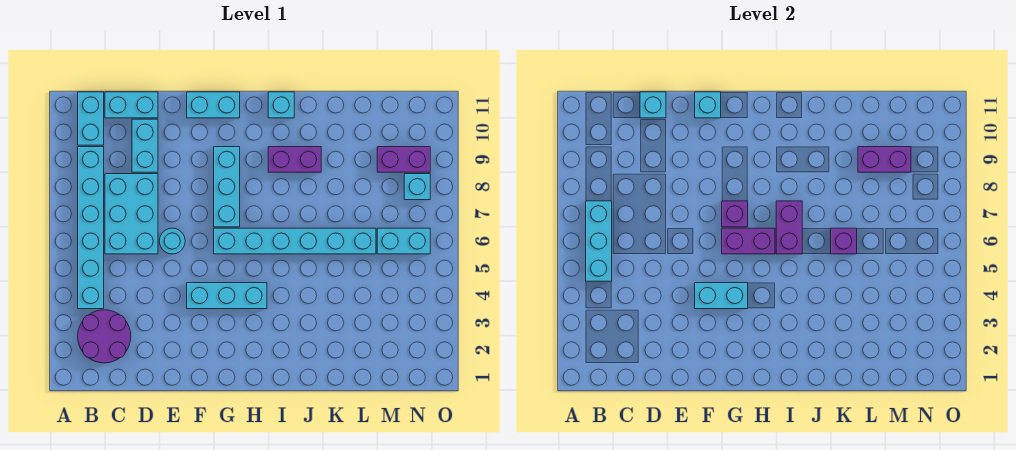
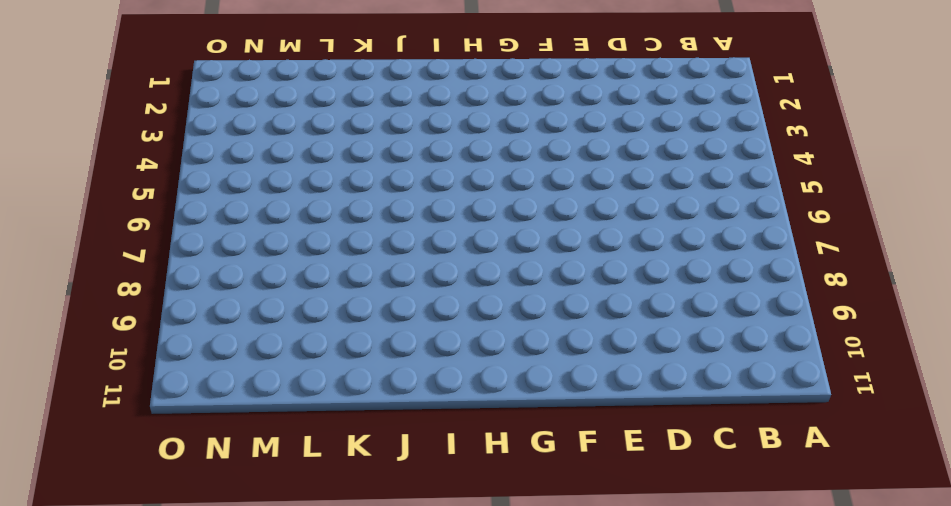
none -> purple 2x2 round brick [78,310,131,363]
none -> cyan 1x6 brick [78,147,104,309]
none -> cyan 1x2 brick [78,92,104,145]

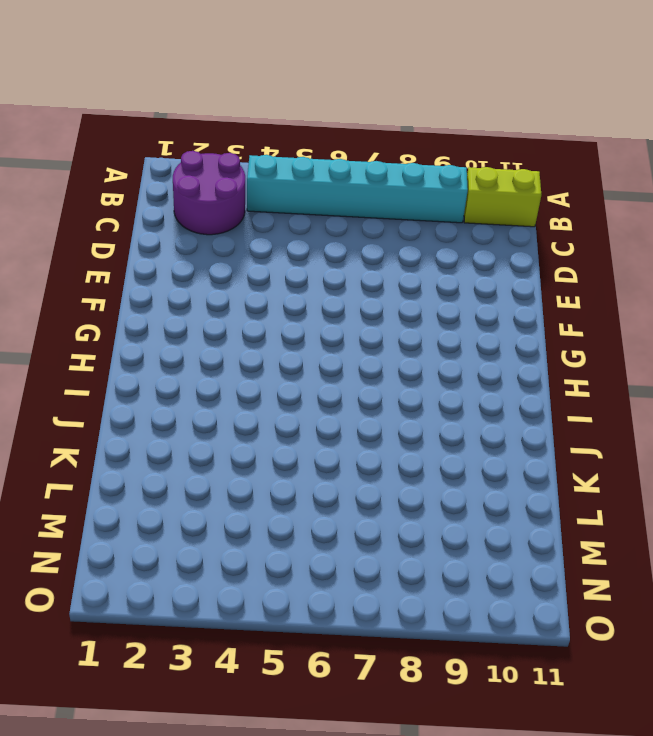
lime 1x2 brick [464,167,541,227] -> cyan 1x2 brick [78,92,104,145]
none -> cyan 2x3 brick [105,174,158,254]
none -> cyan 1x2 brick [105,92,158,118]
none -> cyan 1x2 brick [132,119,158,172]

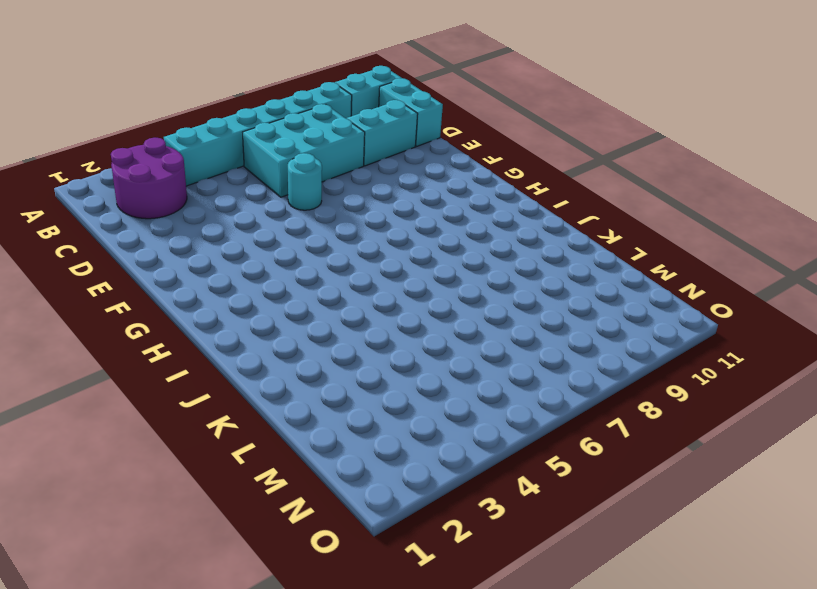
none -> cyan 1x3 brick [187,283,267,309]
none -> cyan 1x2 brick [187,92,240,118]
none -> cyan 1x6 brick [214,228,376,254]

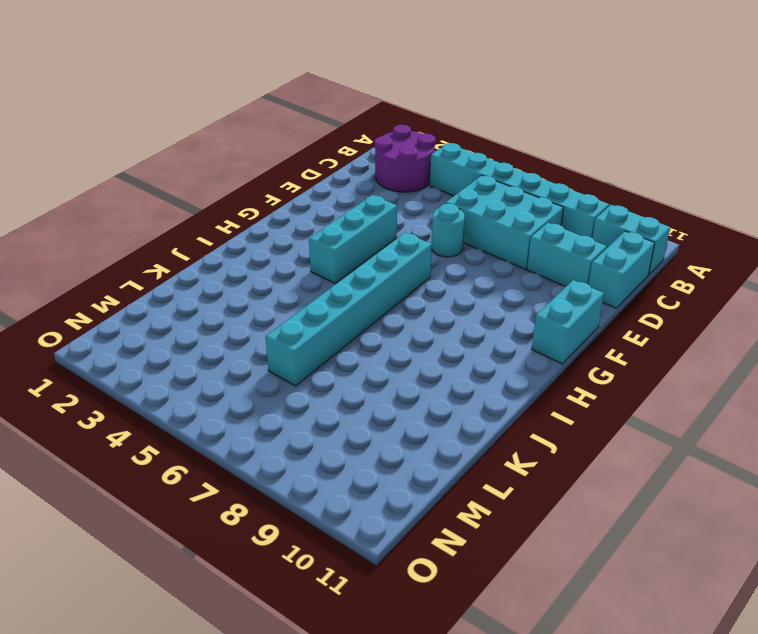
none -> cyan 1x3 brick [214,147,240,227]
none -> purple 1x2 brick [268,147,321,172]
none -> cyan 1x1 brick [268,92,294,118]

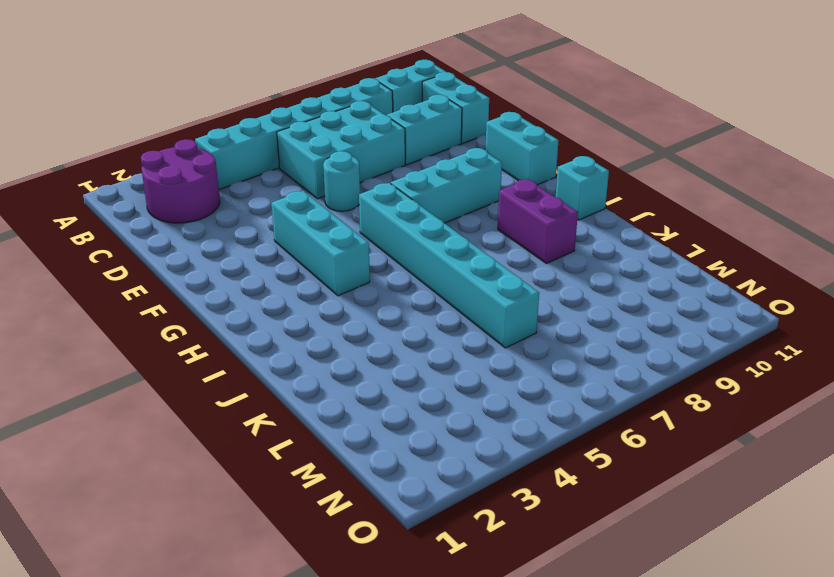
none -> cyan 1x2 brick [377,228,430,254]
none -> purple 1x2 brick [377,147,430,172]
none -> cyan 1x1 brick [404,174,430,200]

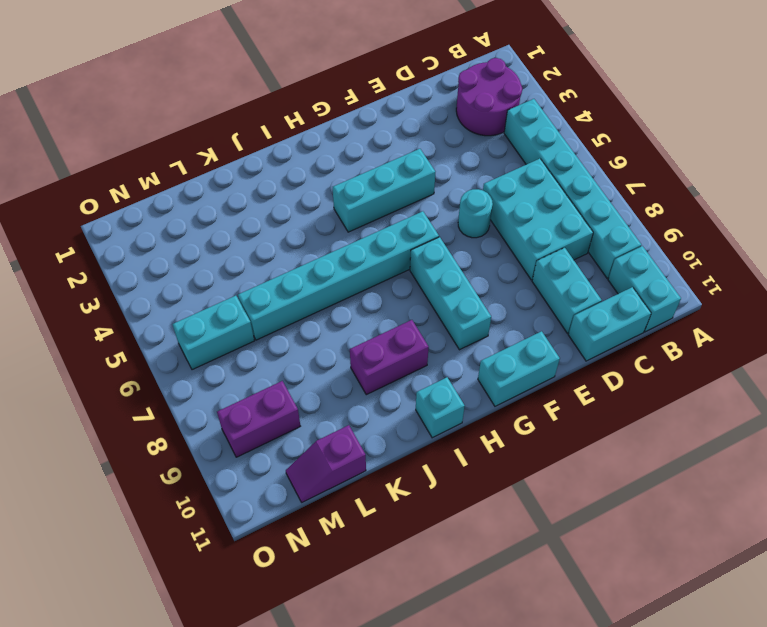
purple 1x2 slope [286,425,366,502] -> none
none -> cyan 1x1 brick [404,174,430,200]
none -> cyan 1x3 brick [586,201,612,281]
none -> cyan 1x1 brick [640,92,666,118]

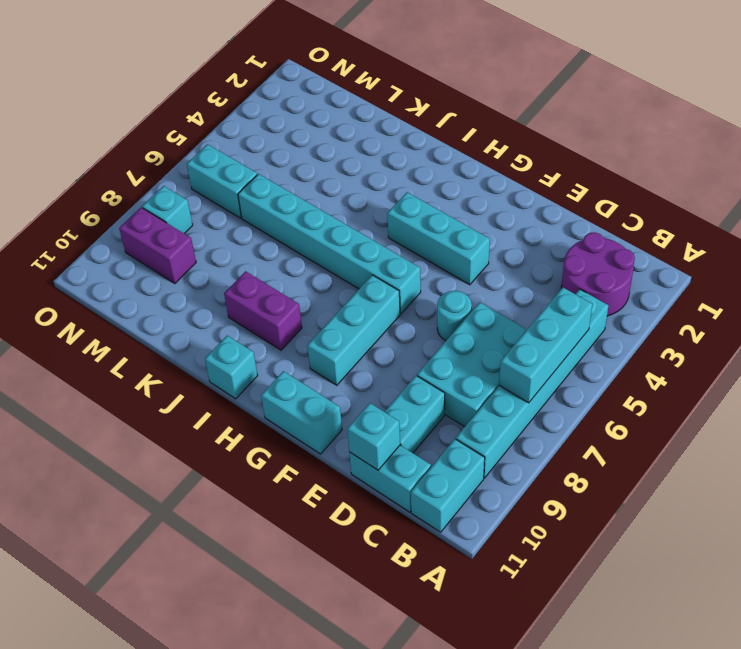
none -> cyan 1x2 brick [695,283,748,309]
none -> cyan 1x1 brick [695,92,721,118]
none -> purple 1x2 brick [722,228,775,254]

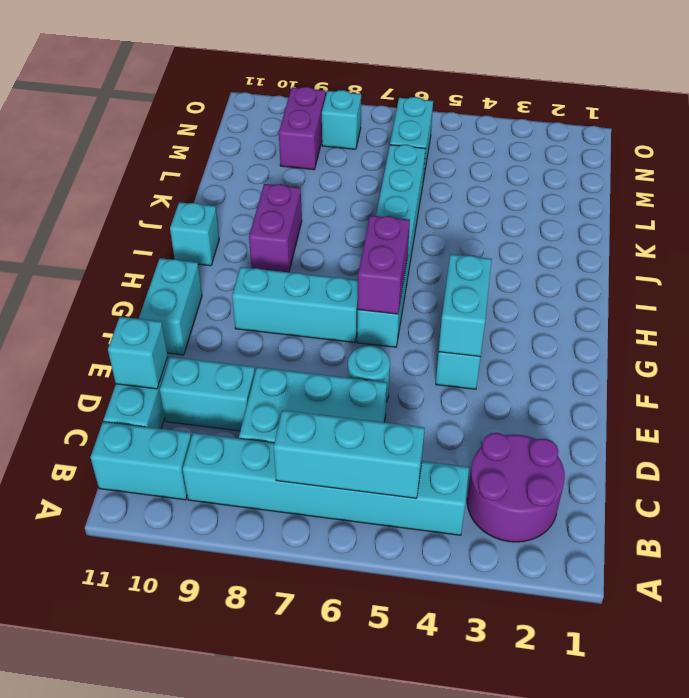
none -> cyan 1x1 brick [695,92,721,118]
none -> purple 1x1 brick [722,201,748,227]
none -> purple 1x2 brick [776,201,802,254]

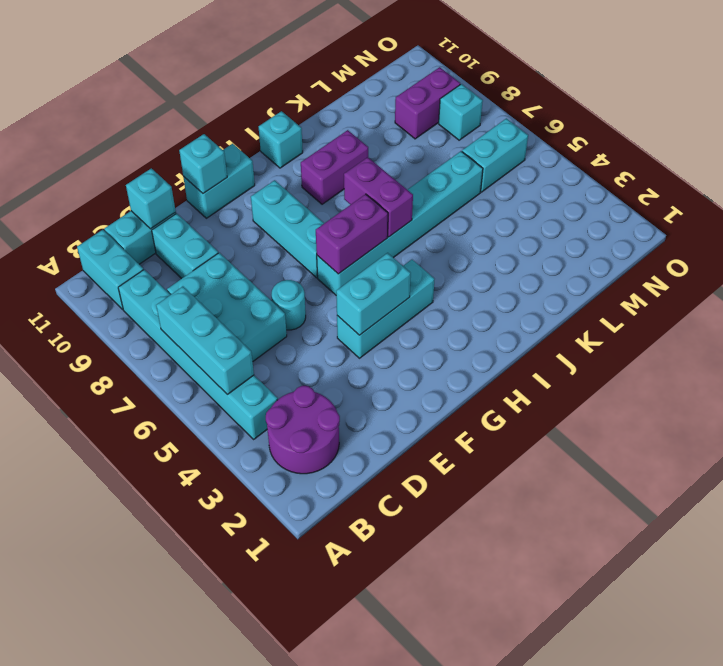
none -> purple 1x1 brick [722,201,748,227]
none -> purple 1x1 brick [831,228,857,254]
none -> purple 1x2 brick [858,147,911,172]

